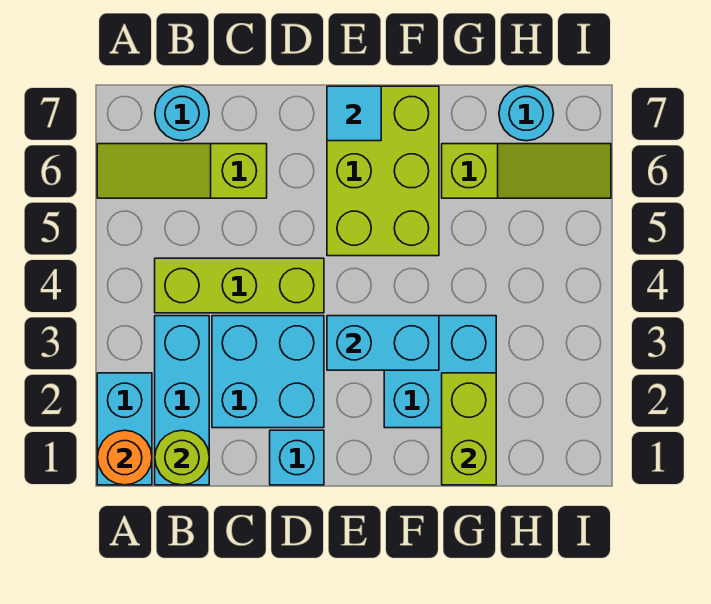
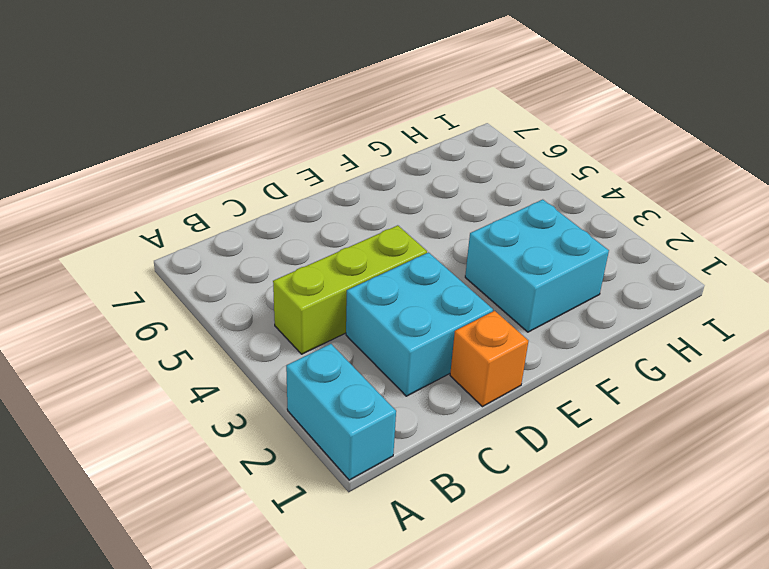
orange 1x1 brick [450,311,528,407] -> cyan 1x1 brick [270,430,324,485]
none -> lime 1x3 slope [97,144,267,198]
none -> cyan 1x3 brick [155,316,209,485]
none -> cyan 1x1 round brick [155,86,209,141]

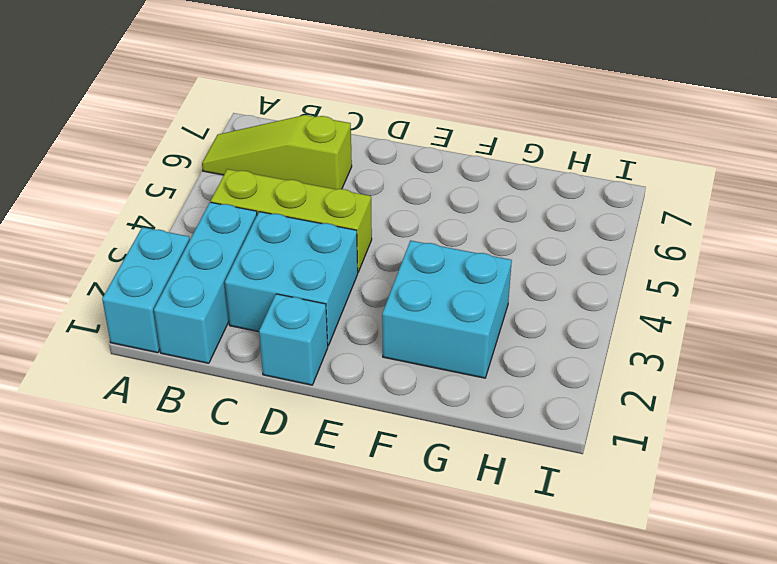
none -> cyan 1x1 round brick [155,86,209,141]
none -> lime 2x3 brick [327,86,439,256]
none -> lime 1x3 slope [442,144,611,198]

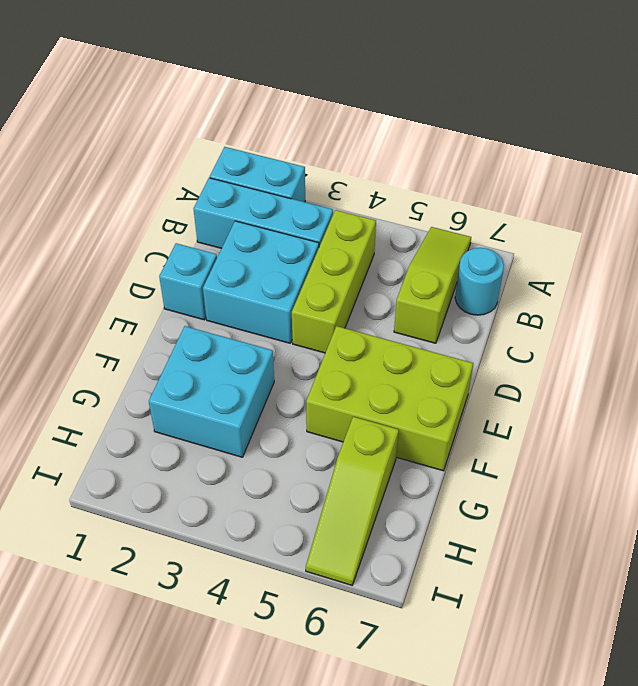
none -> cyan 1x1 round brick [499,86,554,141]
none -> orange 1x1 round brick [97,430,152,485]
none -> lime 1x1 round brick [155,430,209,485]

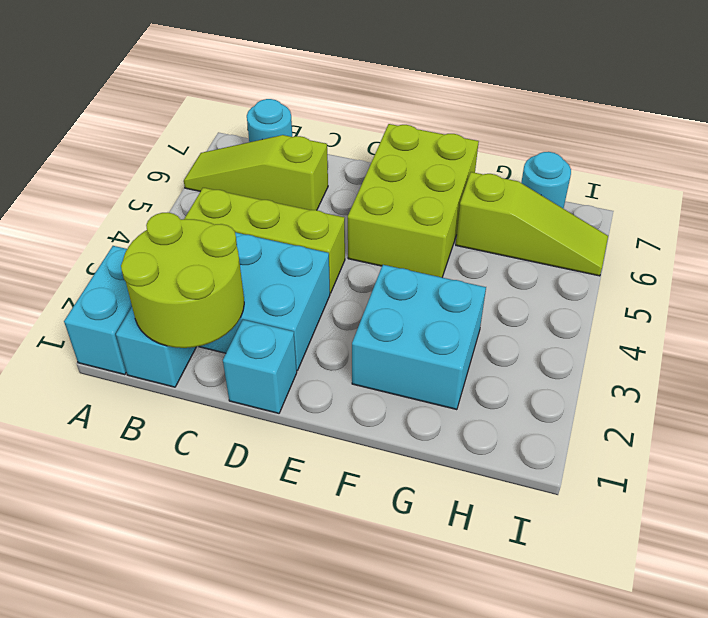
lime 2x2 round brick [121,213,244,348] -> lime 1x1 round brick [155,430,209,485]
none -> orange 1x1 round brick [97,430,152,485]
none -> cyan 1x2 brick [327,316,439,370]
none -> cyan 1x1 tile [327,86,381,141]

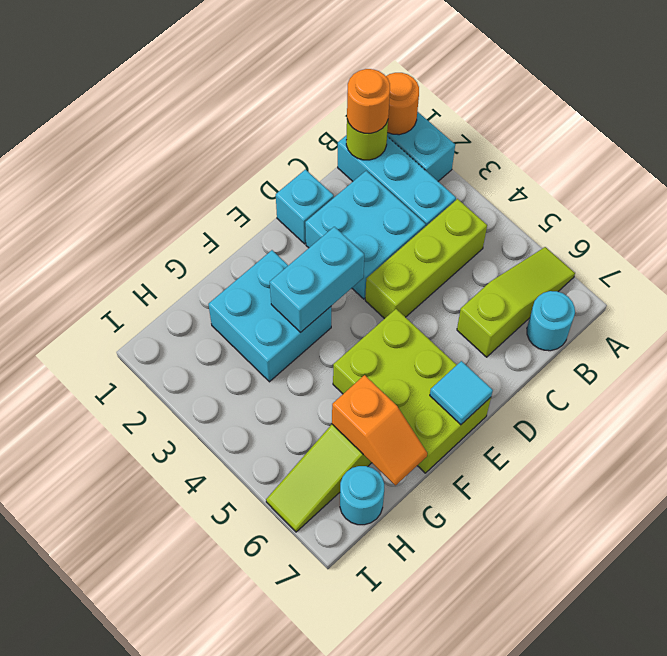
orange 1x1 round brick [347,69,390,133] -> none
orange 1x2 slope [332,375,427,485] -> none
none -> lime 1x2 brick [442,373,496,485]

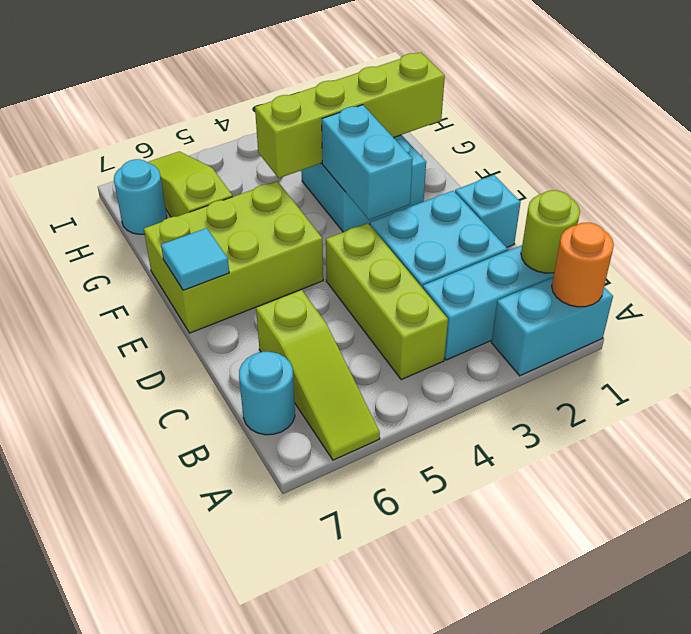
lime 1x4 brick [255,52,445,178] -> lime 1x2 brick [442,373,496,485]

